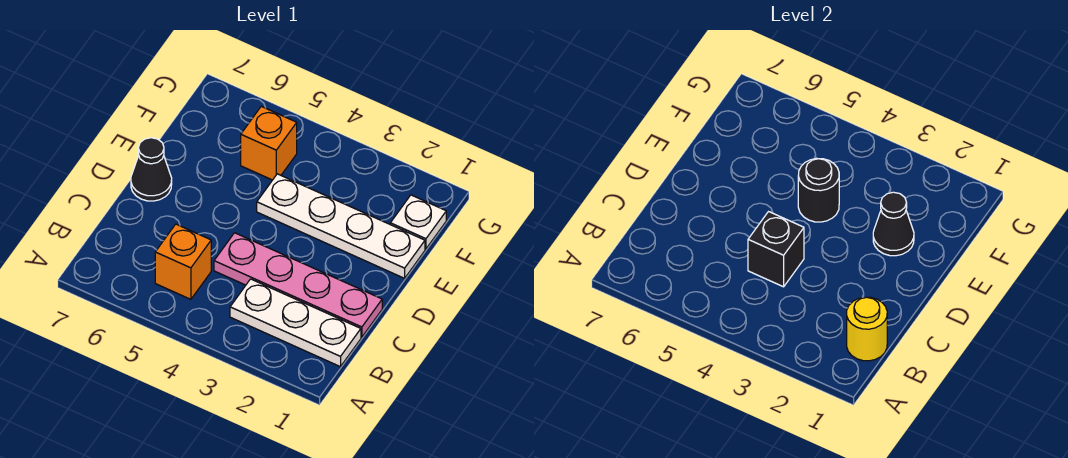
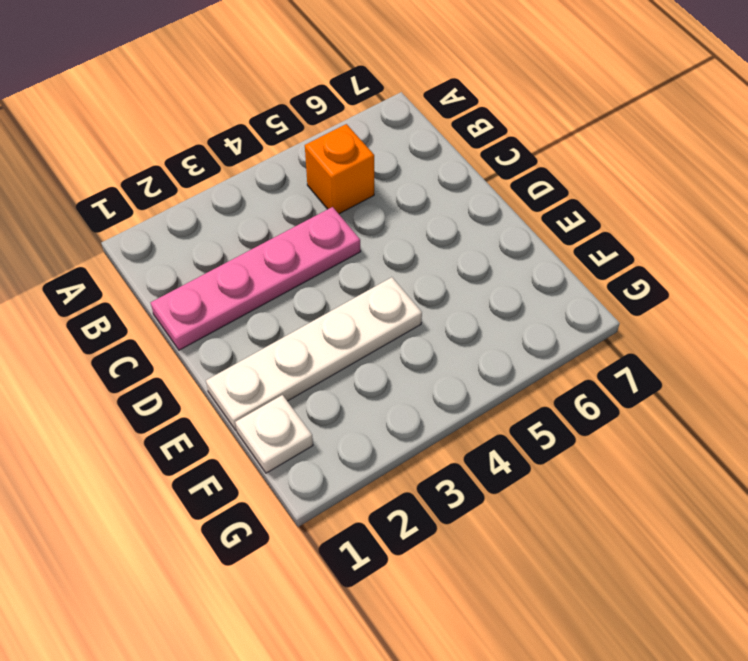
none -> white 1x3 plate [230,279,361,367]
none -> black 1x1 cone [131,138,172,201]

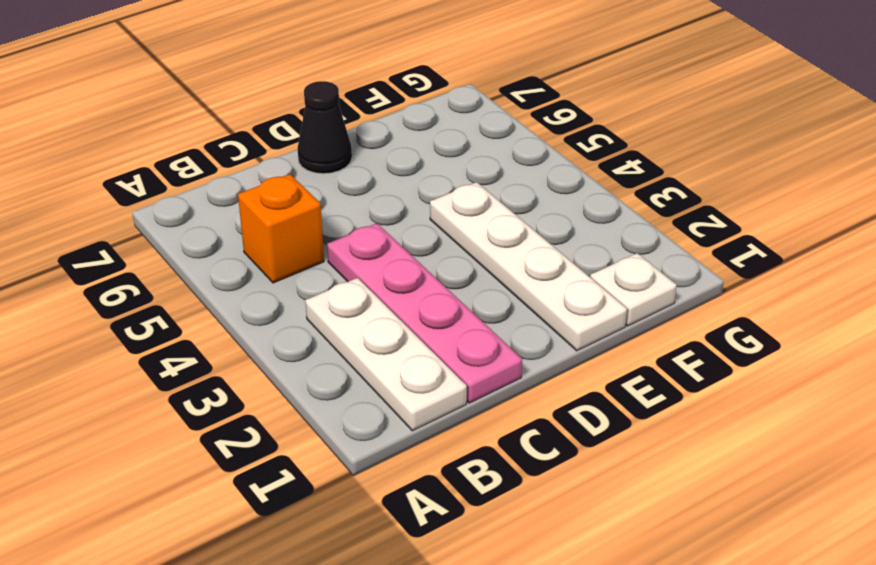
none -> orange 1x1 brick [241,106,297,180]
none -> yellow 1x1 round brick [847,297,887,361]

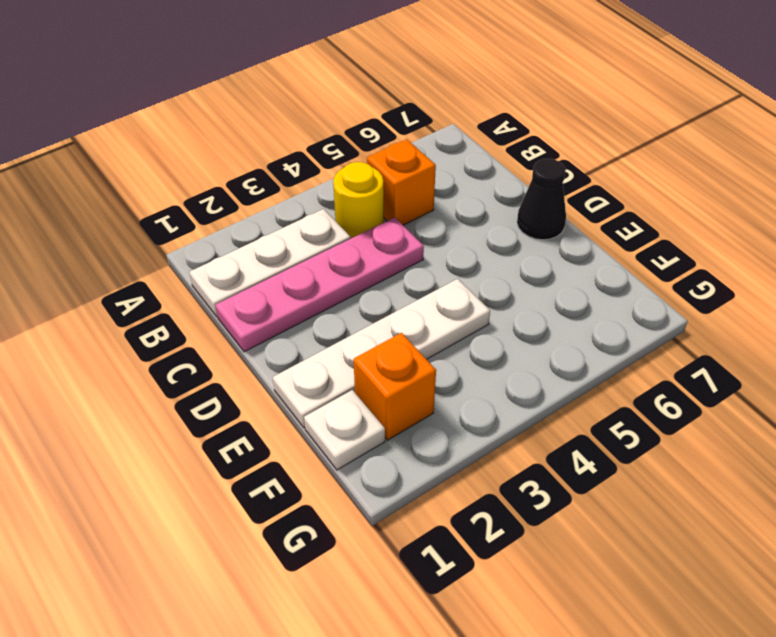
yellow 1x1 round brick [333,162,384,238] -> yellow 1x1 round brick moved to [847,297,887,361]
orange 1x1 brick [354,333,436,440] -> orange 1x1 brick moved to [241,106,297,180]
none -> black 1x1 brick [748,212,804,287]
none -> black 1x1 cone [873,192,914,256]

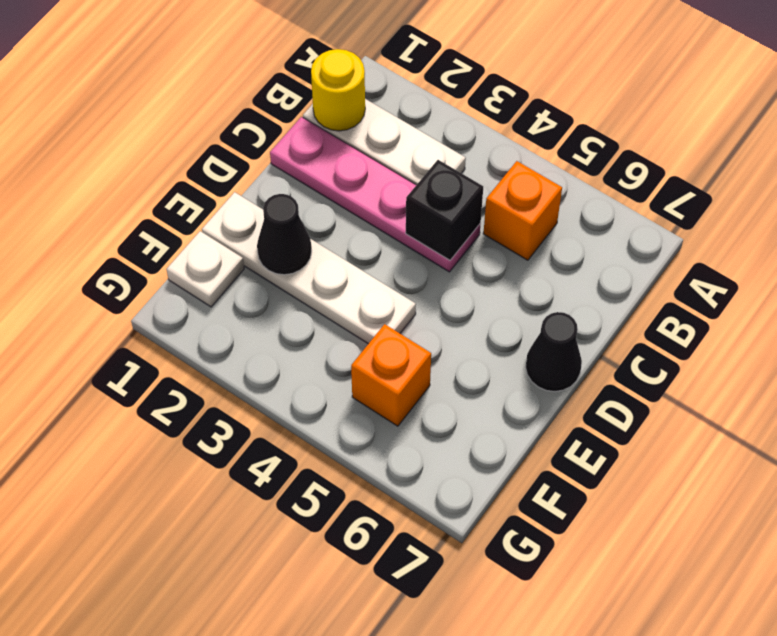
none -> black 1x1 round brick [798,158,839,222]

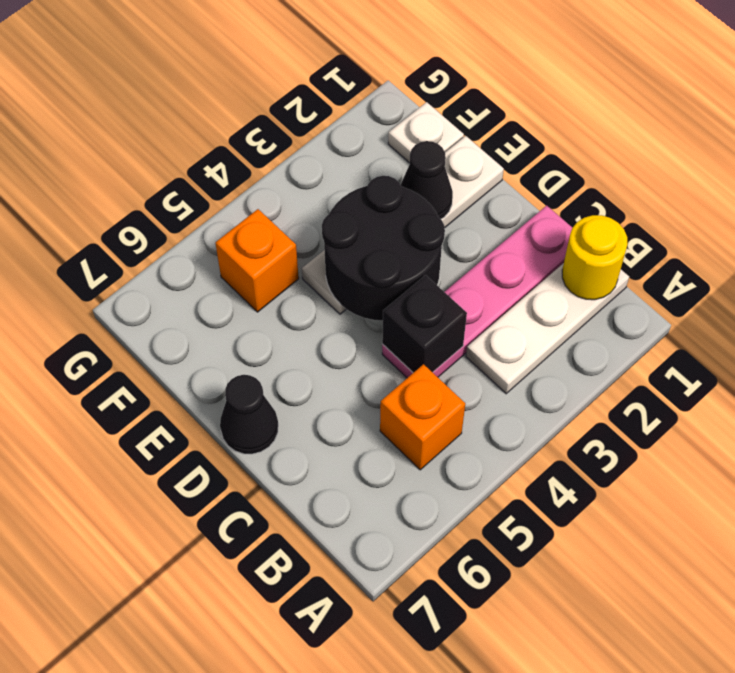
black 2x2 round brick [322,176,445,321] -> black 1x1 round brick [798,158,839,222]

